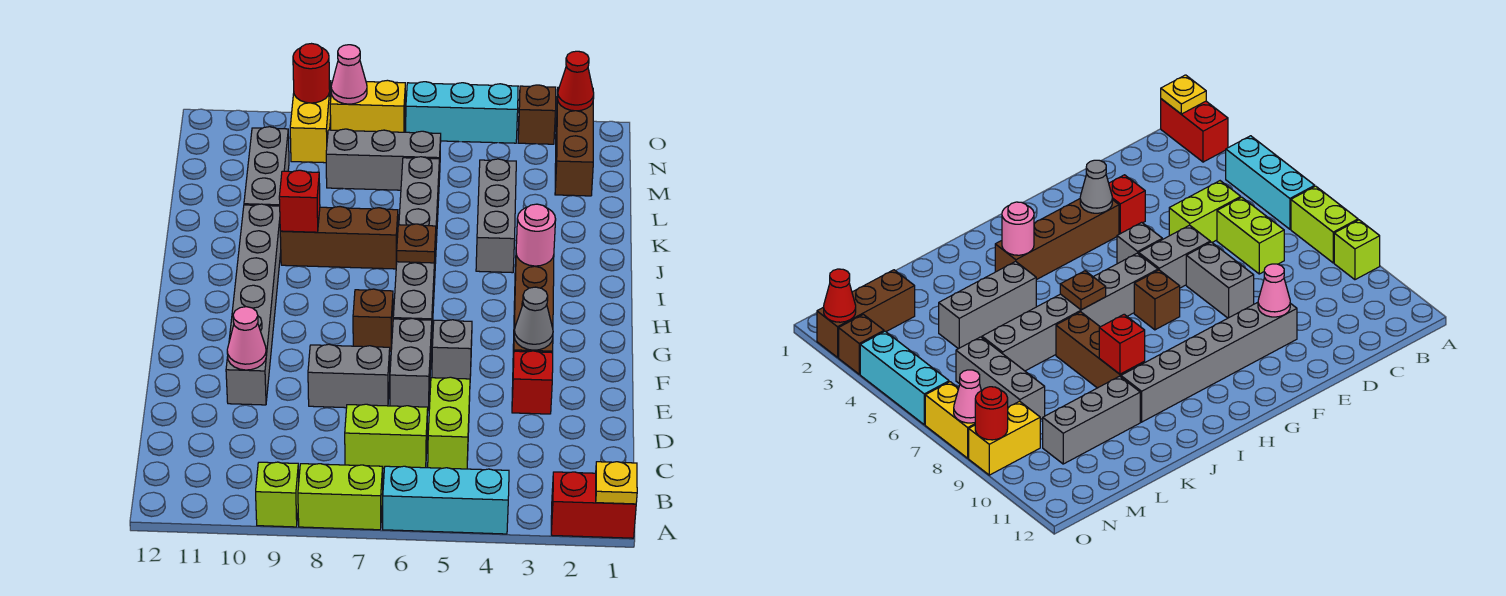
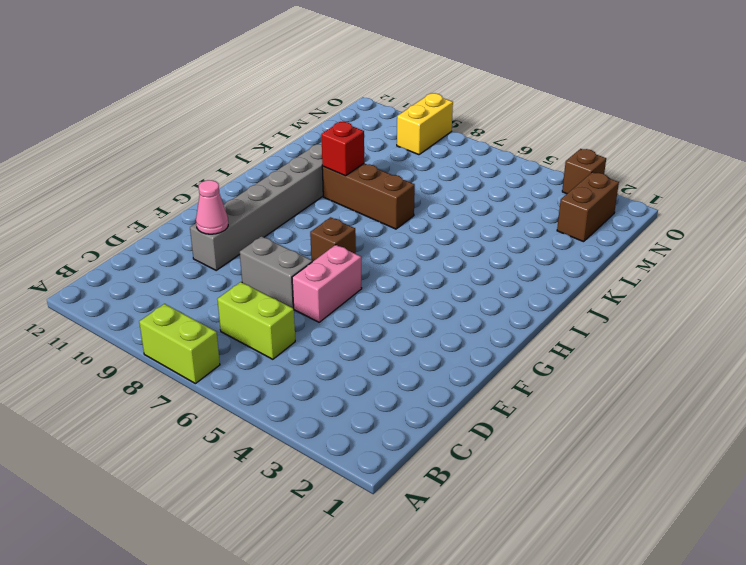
pink 1x2 brick [292,245,362,322] -> grey 1x2 brick [390,318,432,410]
brown 1x2 brick [557,172,619,242] -> brown 1x3 brick [555,87,593,196]
none -> red 1x2 brick [551,472,636,538]
none -> cyan 1x3 brick [383,466,509,534]
none -> lime 1x1 brick [256,462,299,527]
none -> lime 1x2 brick [428,377,470,469]

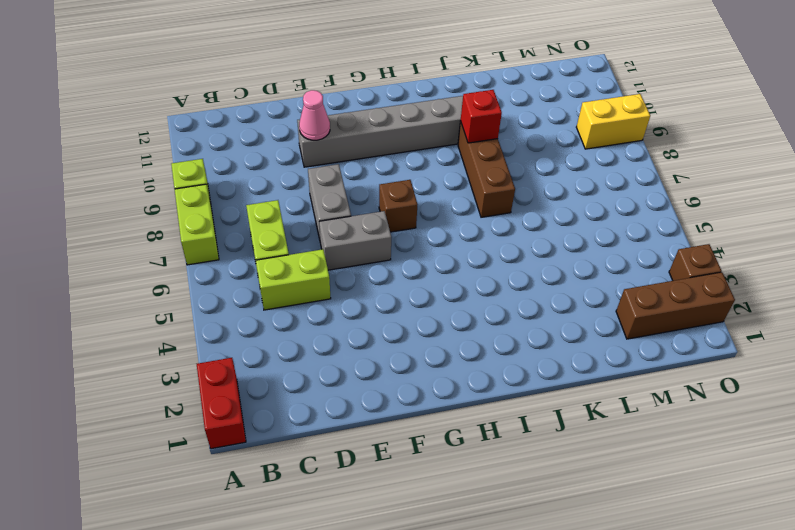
none -> cyan 1x3 brick [383,466,509,534]
none -> red 1x1 brick [512,351,553,414]
none -> brown 1x4 brick [513,240,554,361]
none -> grey 1x1 brick [432,320,472,379]

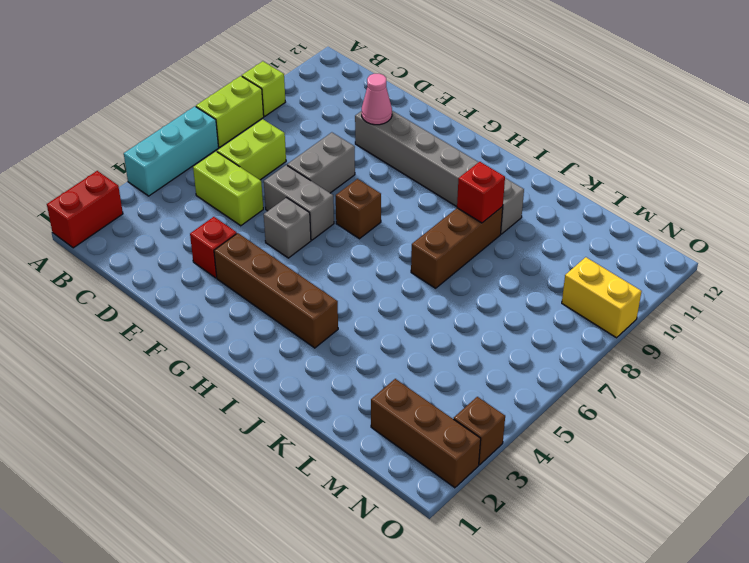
none -> grey 1x6 brick [393,157,439,348]
none -> grey 1x3 brick [476,159,516,273]
none -> grey 1x3 brick [244,127,289,206]
none -> grey 1x3 brick [326,129,441,190]

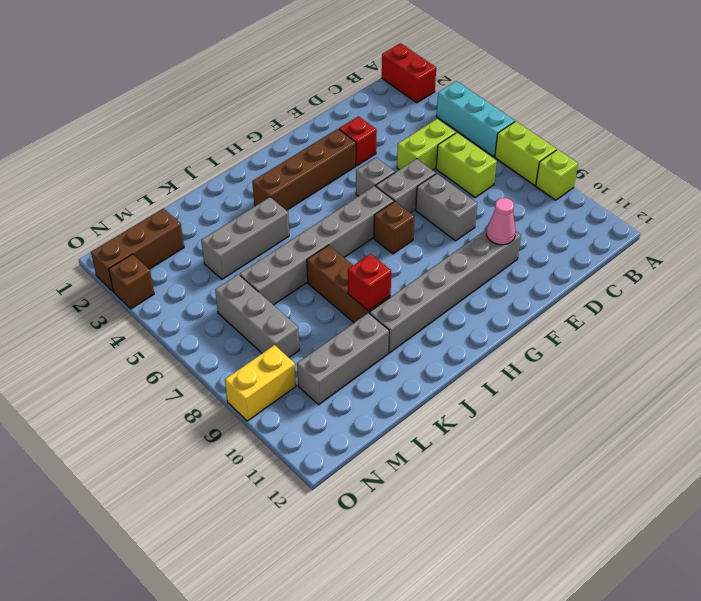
none -> cyan 1x3 brick [406,82,518,143]
none -> yellow 1x2 brick [330,80,405,132]
none -> yellow 1x1 plate [596,462,637,504]
none -> grey 1x1 cone [514,287,553,350]

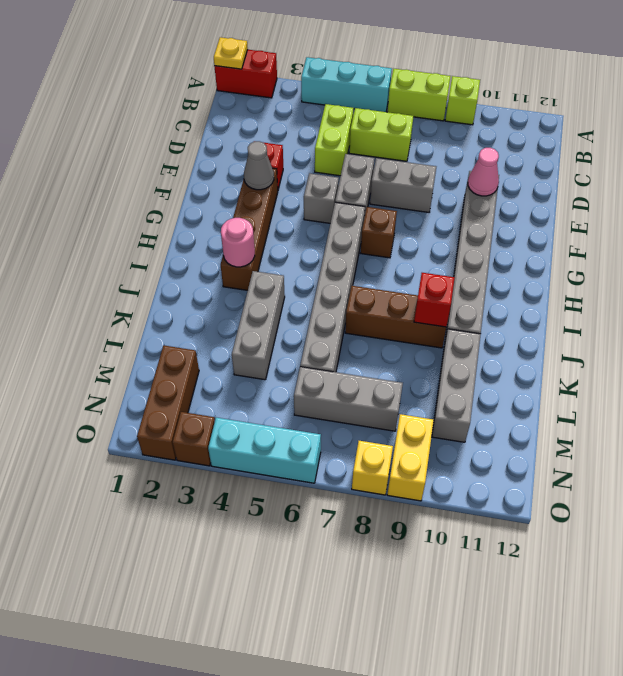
yellow 1x1 brick [352,441,393,495] -> yellow 1x2 brick [330,80,405,132]
none -> brown 1x1 plate [397,224,436,263]
none -> red 1x1 cone [557,51,594,111]
none -> pink 1x1 cone [331,45,367,104]
none -> red 1x1 round brick [293,44,330,103]

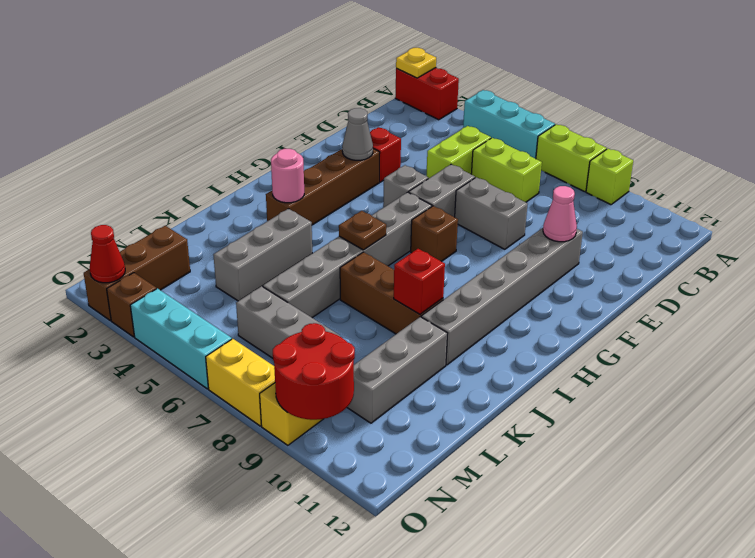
red 2x2 round brick [273,323,355,420] -> red 1x1 round brick [293,44,330,103]
none -> pink 1x1 cone [331,45,367,104]

